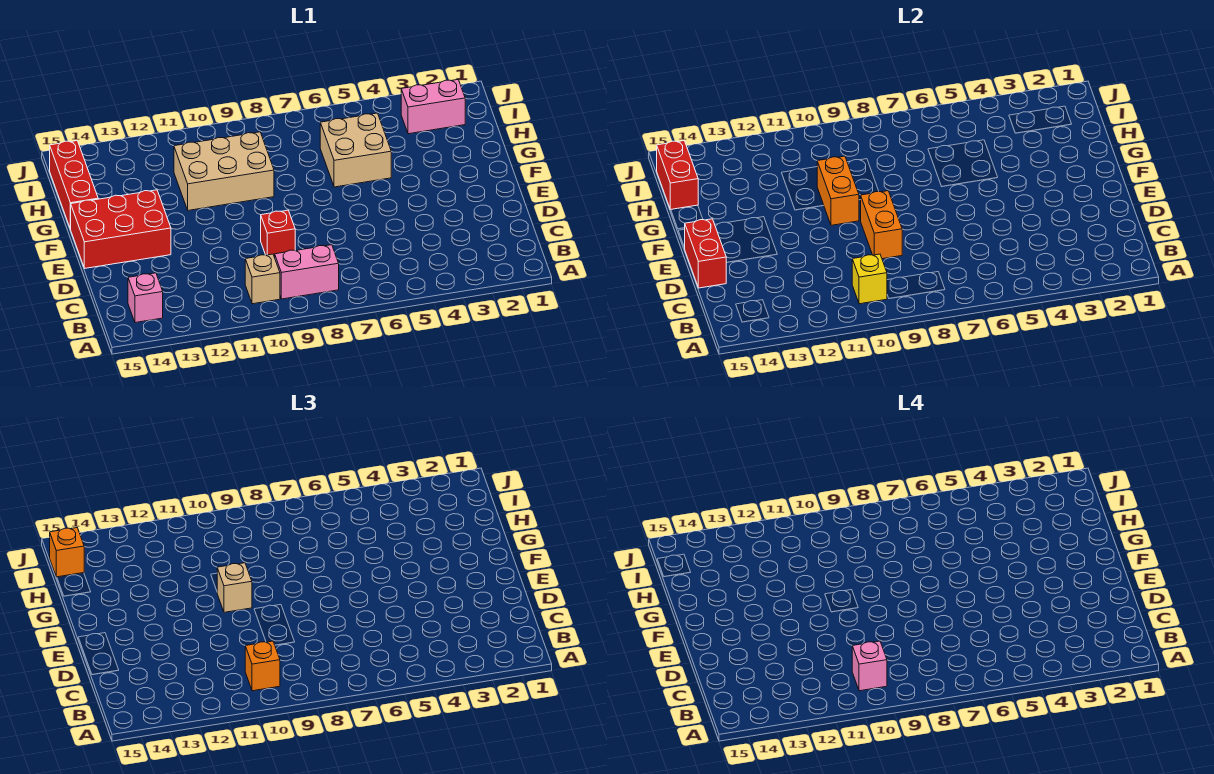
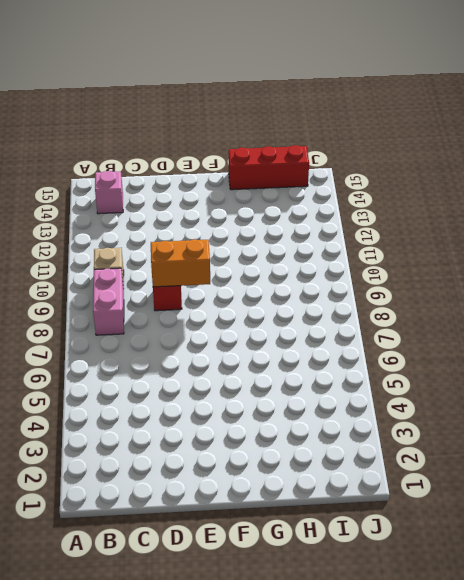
none -> red 2x3 brick [71,190,171,268]
none -> tan 2x2 brick [320,113,391,187]
none -> tan 2x3 brick [174,132,274,210]

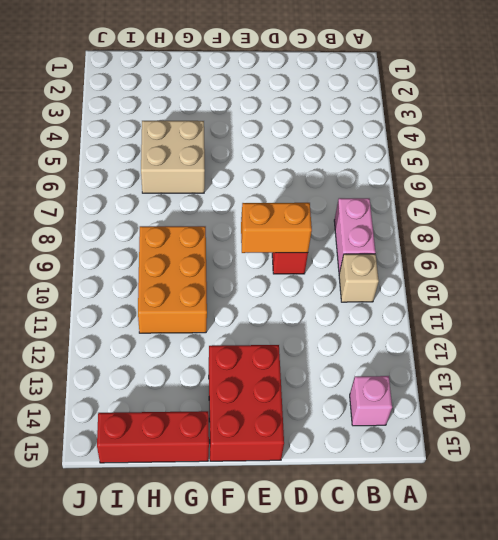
orange 2x3 brick [138,226,207,333] -> tan 2x3 brick [174,132,274,210]
none -> pink 1x2 brick [401,80,465,134]
none -> yellow 1x1 brick [852,254,887,304]
none -> red 1x2 brick [684,219,727,288]

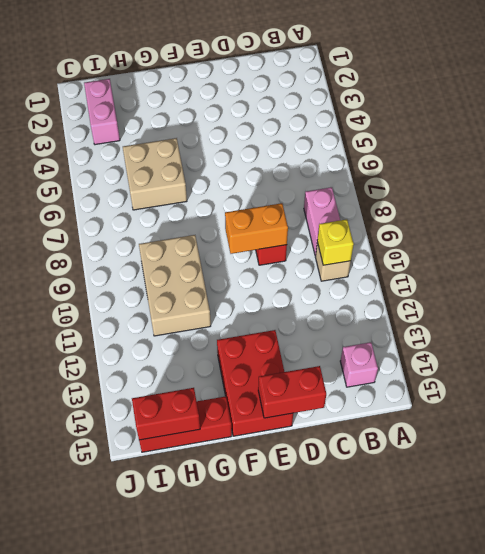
none -> orange 1x2 brick [817,156,859,225]
none -> orange 1x1 brick [245,641,280,691]
none -> tan 1x1 brick [217,563,252,612]

